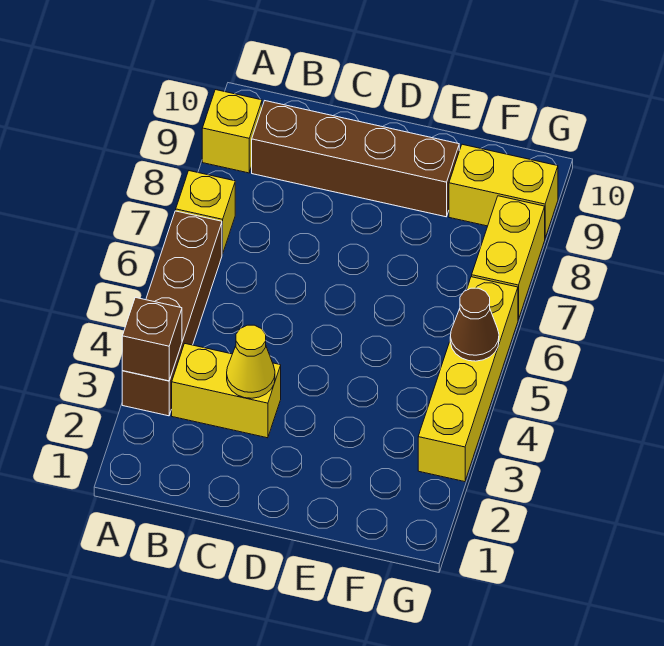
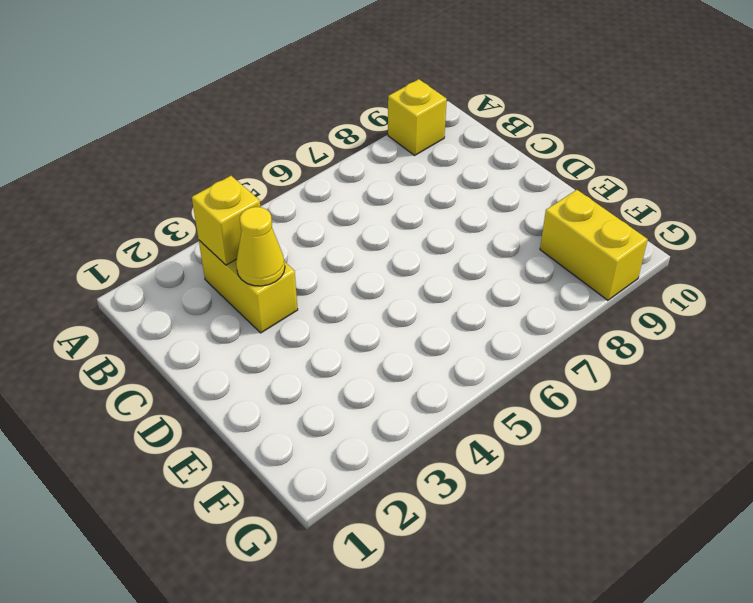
yellow 1x1 brick [192,176,260,265] -> yellow 1x1 brick moved to [176,171,235,254]
none -> brown 1x4 brick [122,211,222,416]
none -> brown 1x4 brick [252,101,459,217]

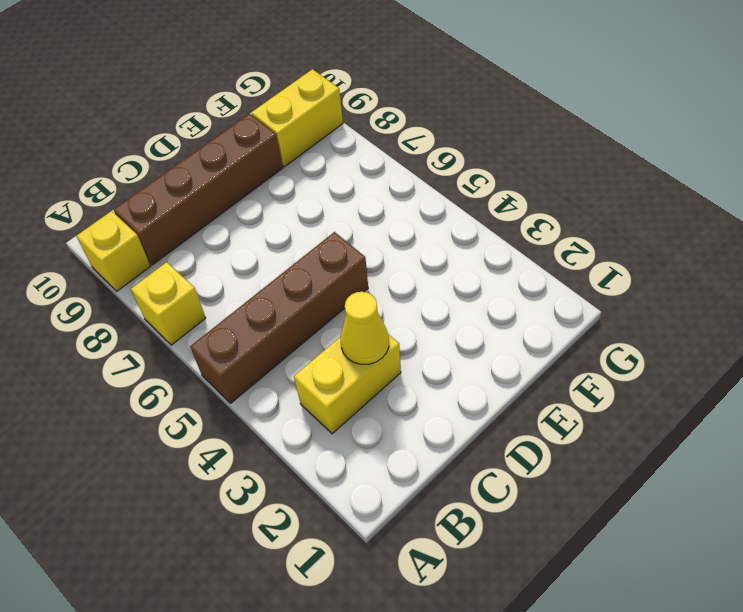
brown 1x4 brick [190,232,368,403] -> brown 1x4 brick turned to [122,211,222,416]
none -> yellow 1x4 brick [418,277,518,482]
none -> yellow 1x2 brick [472,196,545,319]

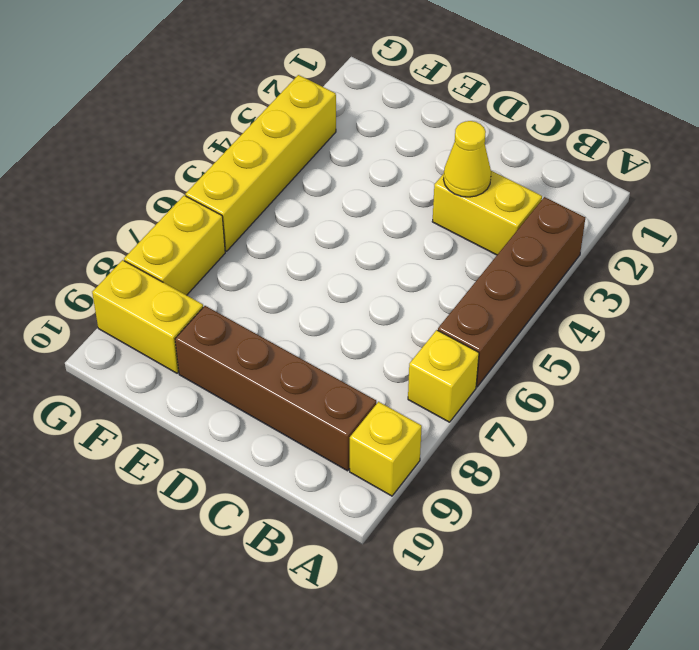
none -> brown 1x1 brick [122,297,182,381]
none -> brown 1x1 cone [450,288,499,361]

